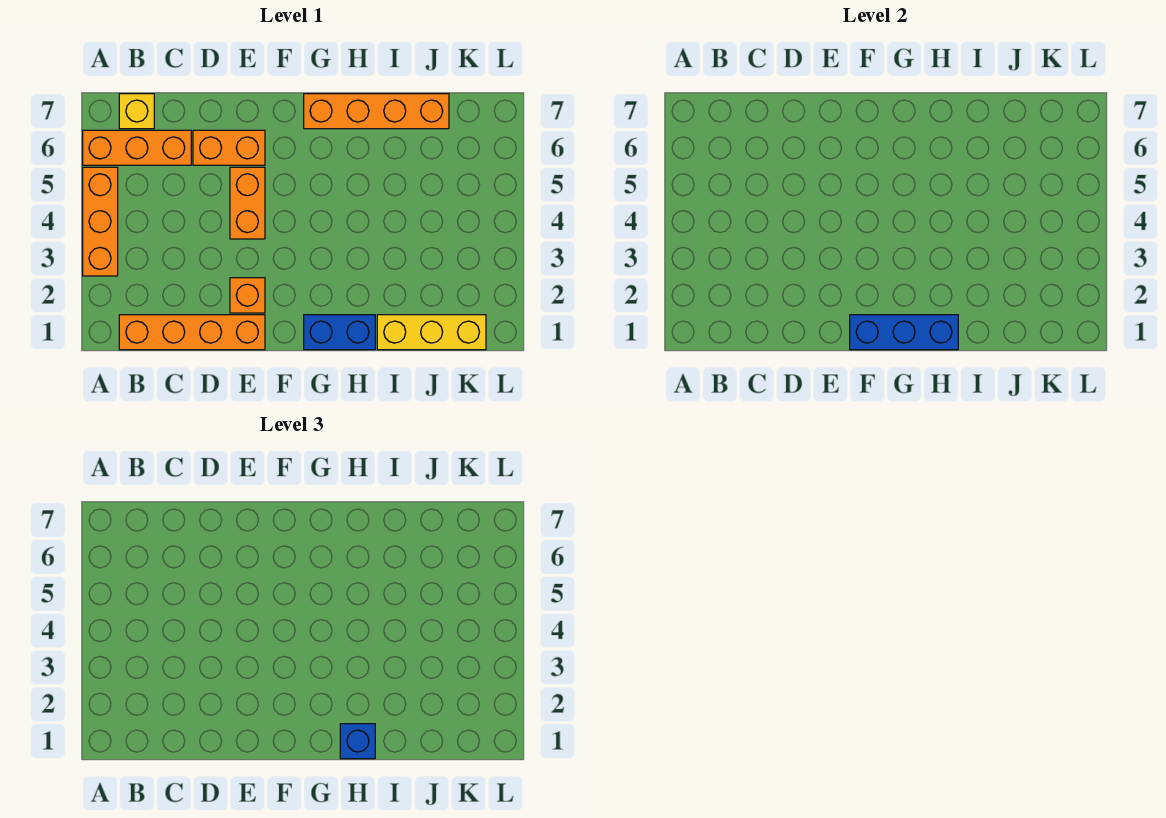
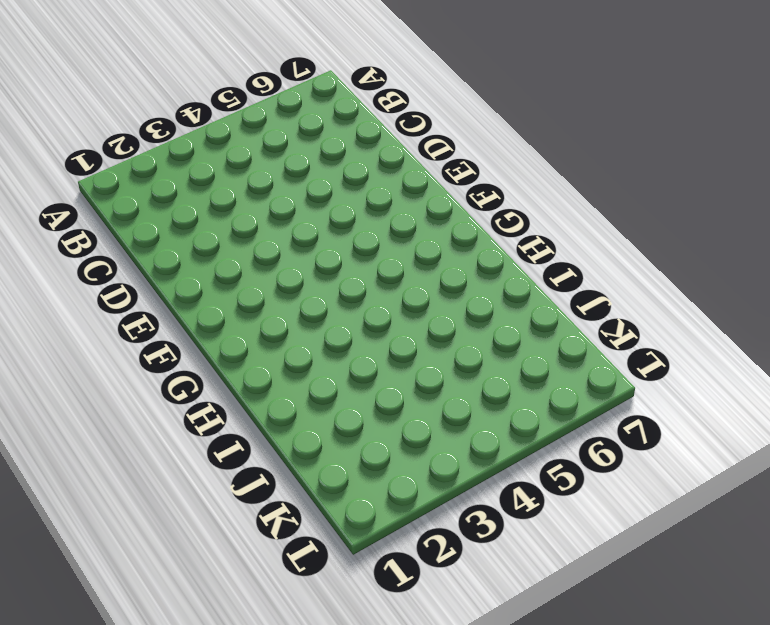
none -> orange 1x3 brick [83,167,118,276]
none -> orange 1x3 brick [83,130,191,165]
none -> orange 1x4 brick [119,315,265,350]

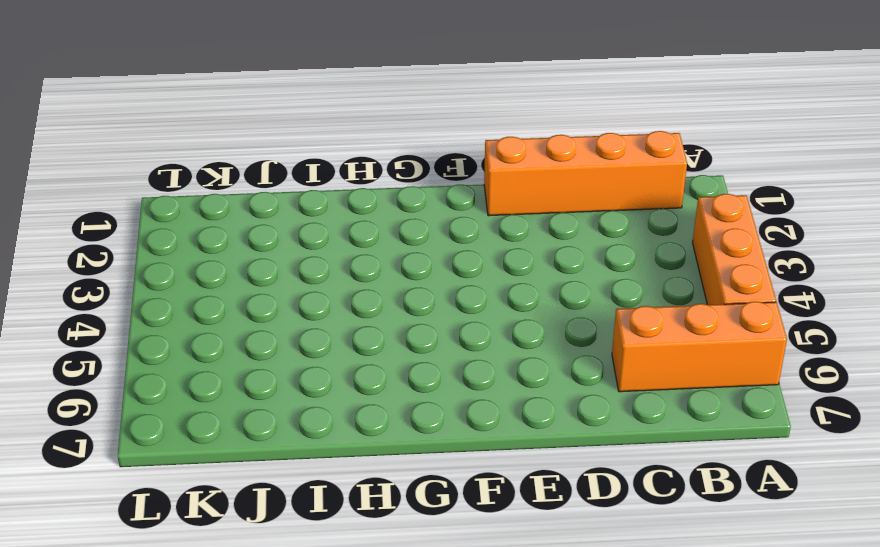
none -> yellow 1x1 brick [119,94,154,129]
none -> orange 1x2 brick [193,130,265,165]
none -> orange 1x1 brick [230,278,265,313]

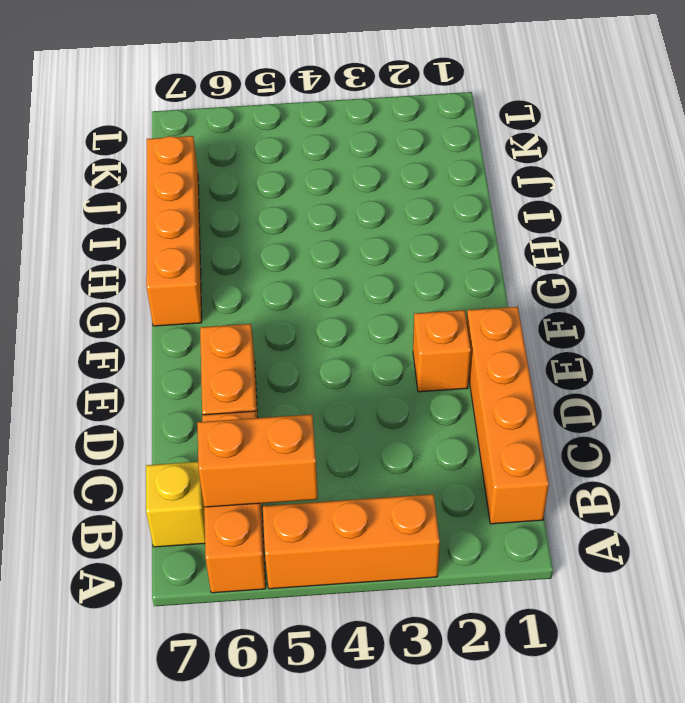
orange 1x2 brick [197,415,318,507] -> orange 1x2 brick moved to [230,167,265,239]
none -> blue 1x2 brick [304,315,375,350]
none -> yellow 1x3 brick [377,315,486,350]
none -> blue 1x3 brick [850,315,958,350]

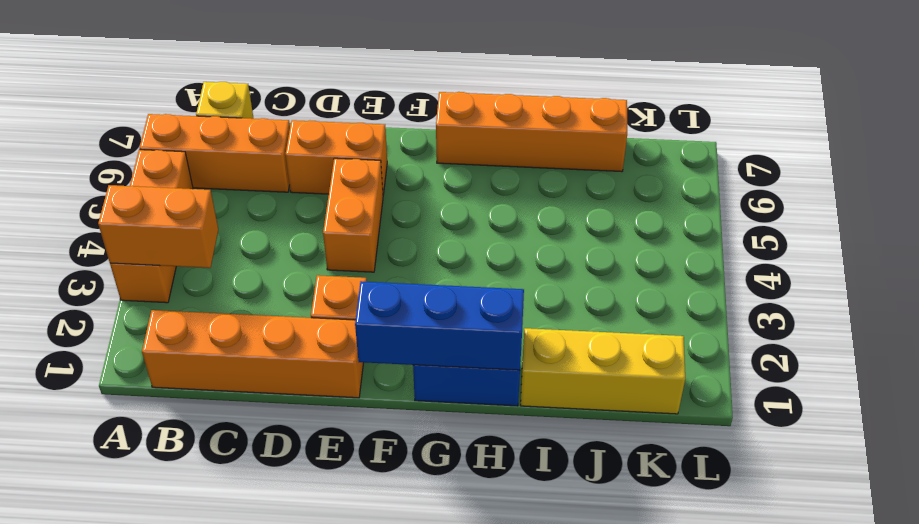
orange 1x2 brick [98,185,218,268] -> none
none -> blue 1x1 brick [340,724,375,759]

